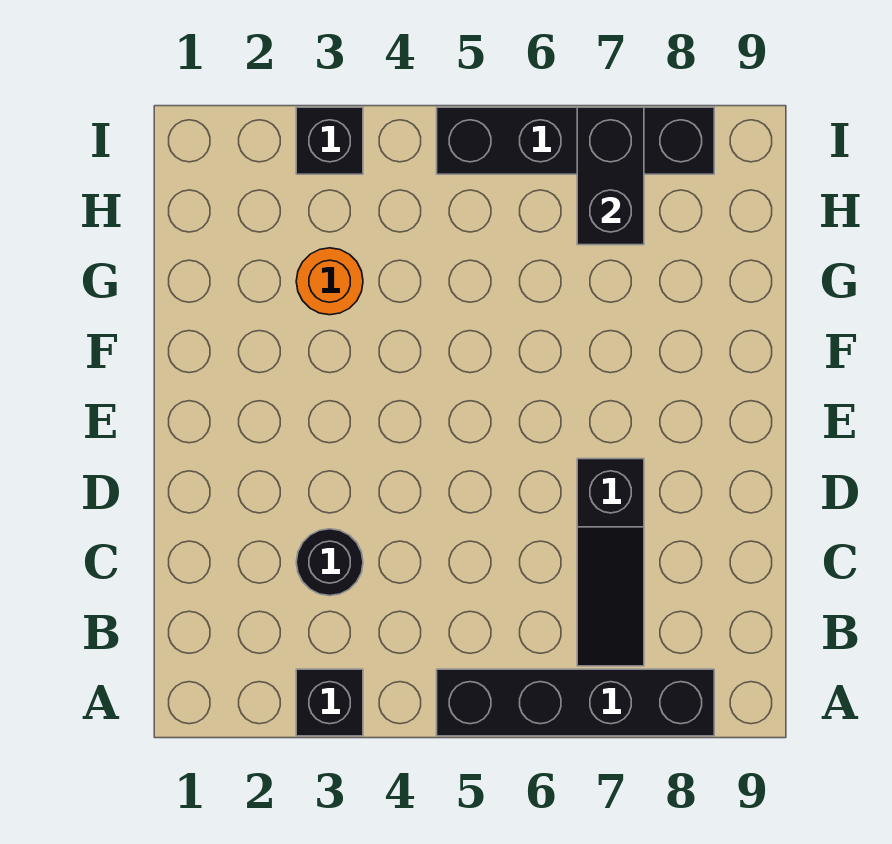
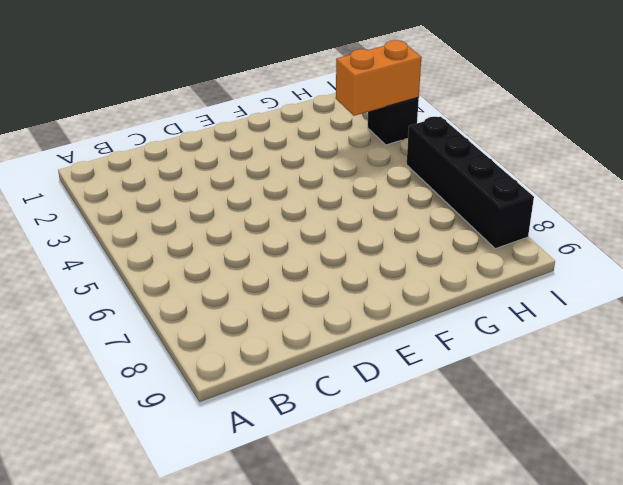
orange 1x2 brick [336,40,421,116] -> none
none -> black 1x1 brick [296,669,363,736]
none -> black 1x4 brick [437,669,714,736]

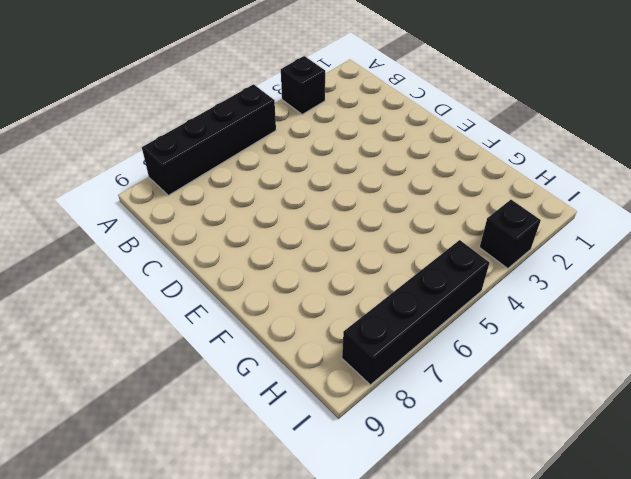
none -> black 1x3 slope [577,459,644,666]
none -> black 1x1 round brick [296,529,363,596]

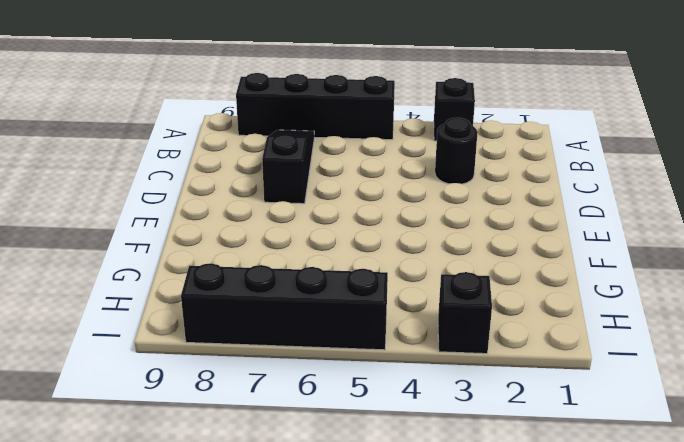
none -> orange 1x1 round brick [296,248,363,315]
none -> black 1x2 brick [577,107,644,245]

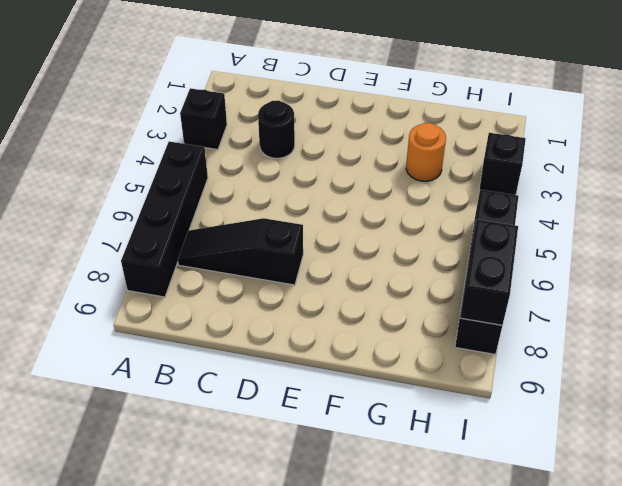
black 1x2 brick [460,220,518,325] -> black 1x2 brick turned to [577,107,644,245]

